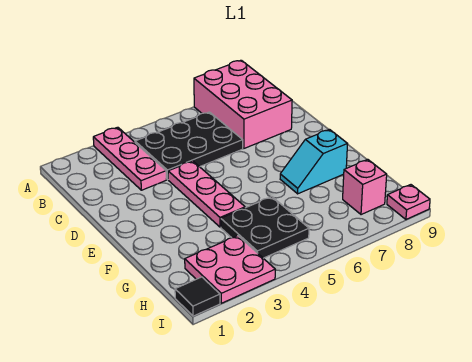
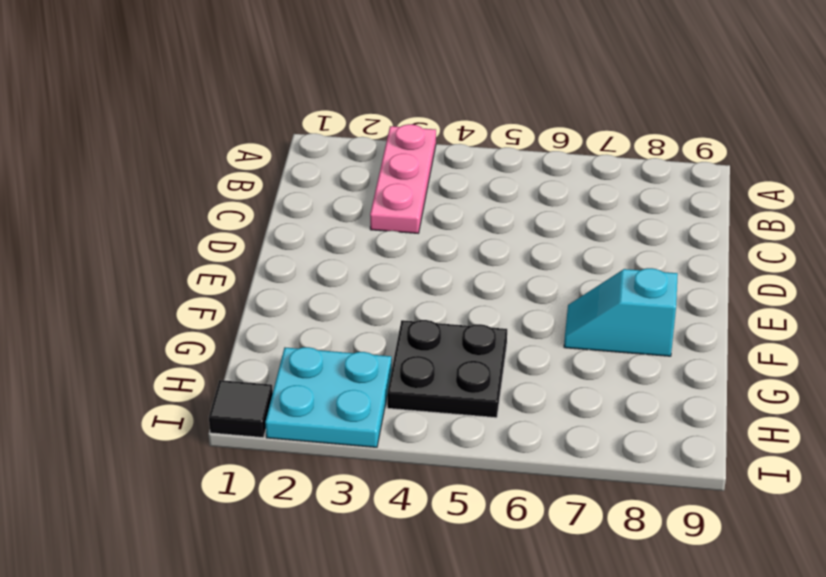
cyan 2x2 plate [265,347,392,447] -> pink 2x2 plate [185,236,275,303]
none -> pink 2x3 brick [194,60,292,148]
none -> black 2x3 plate [135,112,243,179]

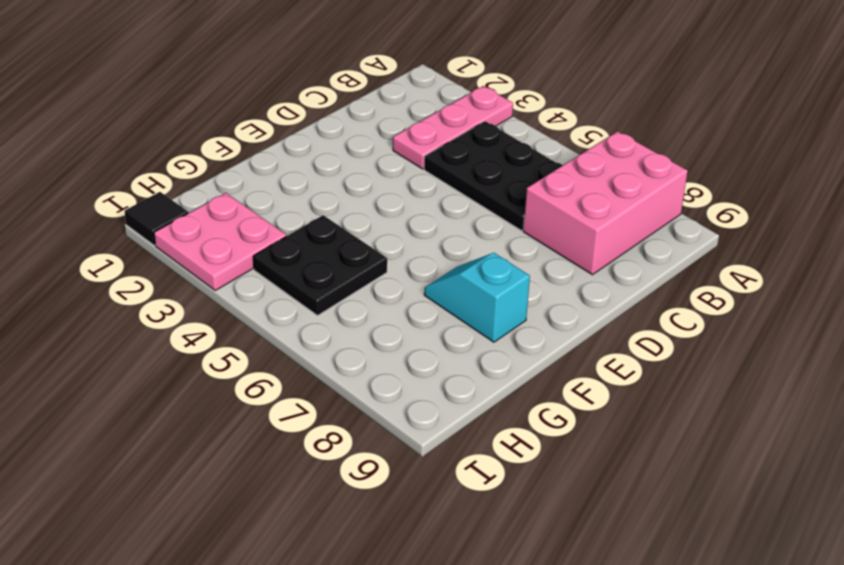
none -> pink 1x3 plate [168,161,245,227]
none -> pink 1x1 brick [343,159,387,215]

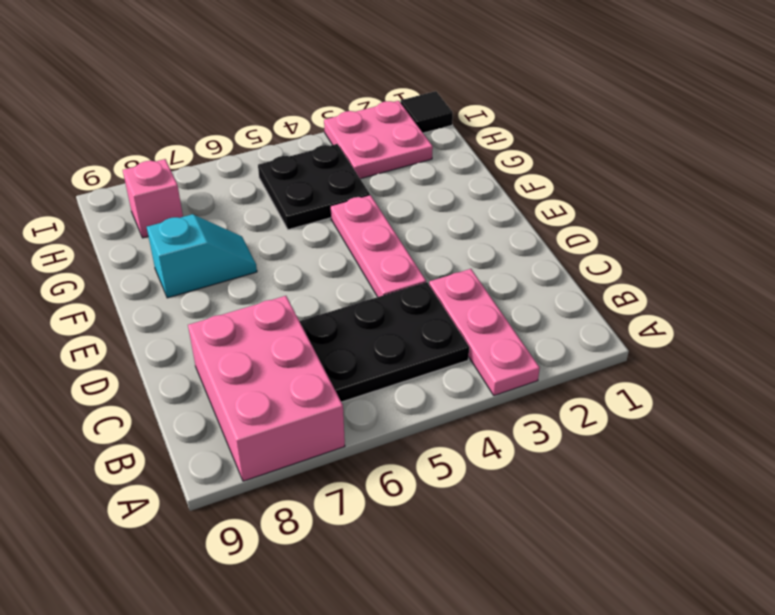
none -> pink 1x1 plate [387,185,430,219]

